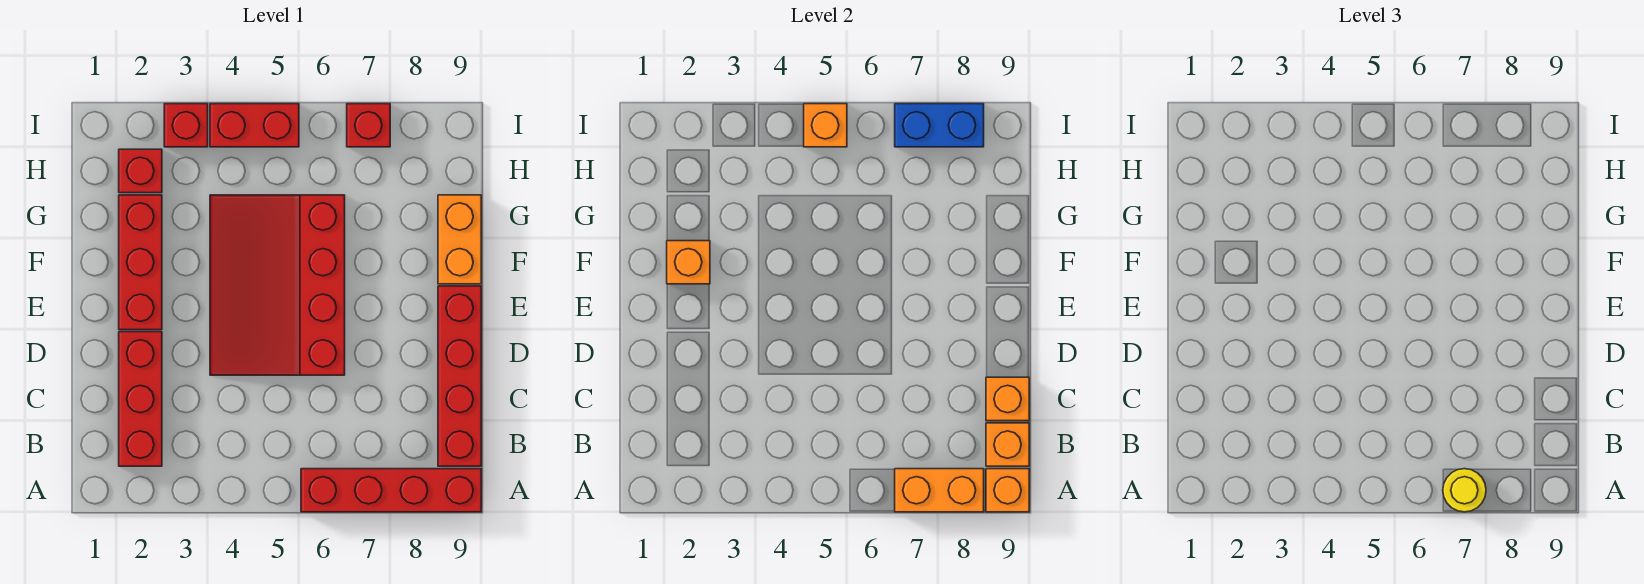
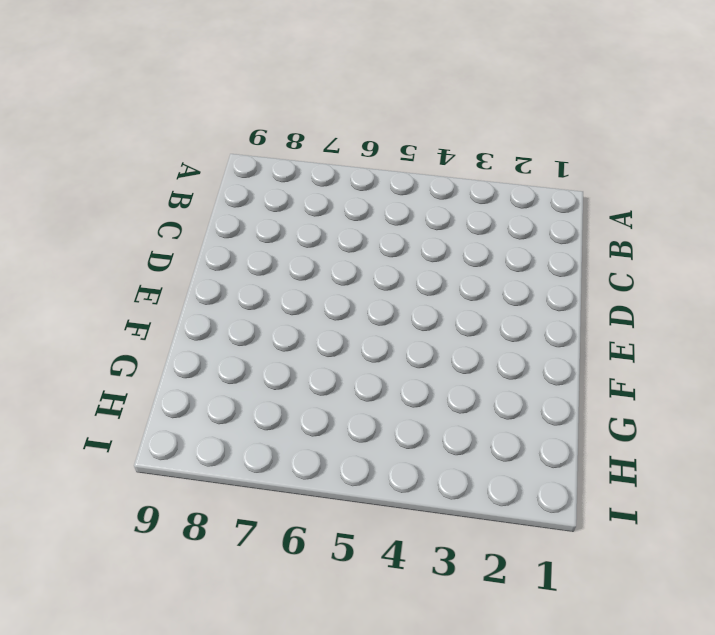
none -> red 1x4 brick [301,469,481,512]
none -> red 1x3 brick [119,332,162,466]
none -> red 1x4 brick [438,286,481,466]

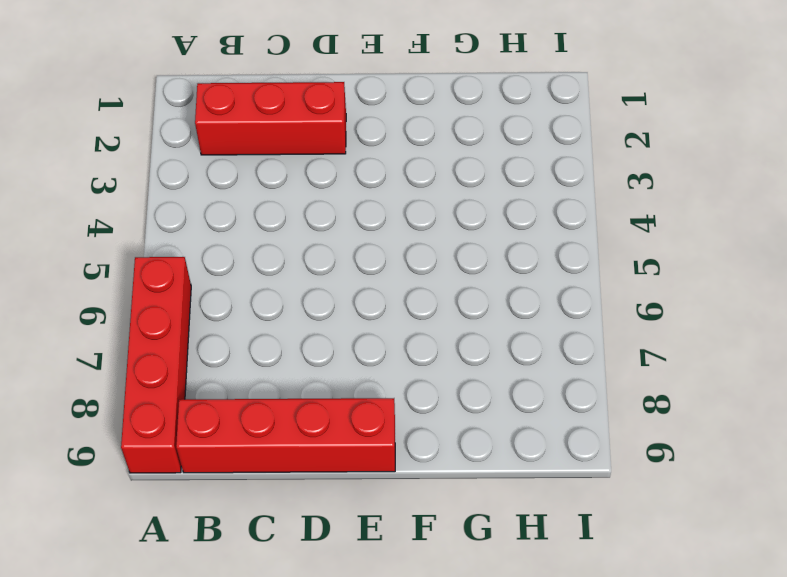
none -> red 3x4 slope [210,195,345,375]
none -> red 1x3 brick [119,195,162,330]
none -> orange 1x2 brick [438,195,481,284]

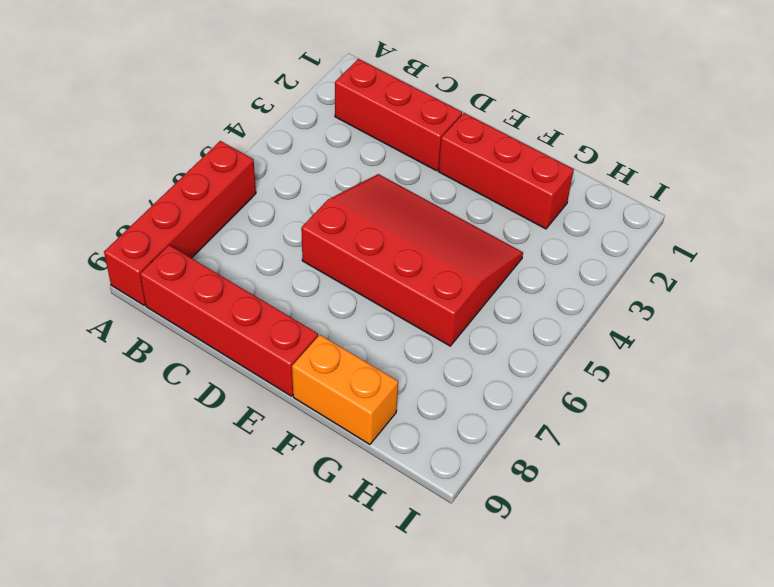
none -> red 1x1 brick [119,149,162,193]
none -> red 1x1 brick [164,104,208,147]
none -> red 1x2 brick [210,104,299,147]

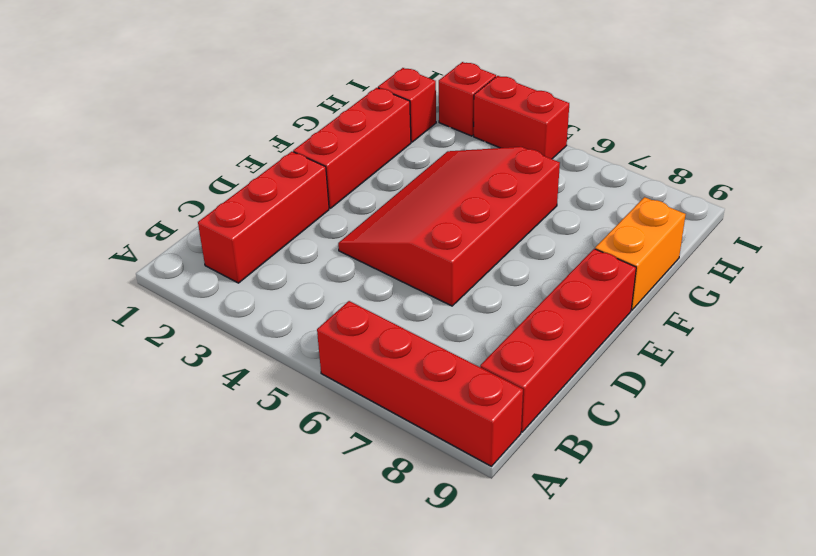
none -> red 1x1 brick [347,104,390,147]
none -> orange 1x2 brick [895,469,984,512]
none -> orange 1x1 brick [986,469,1029,512]

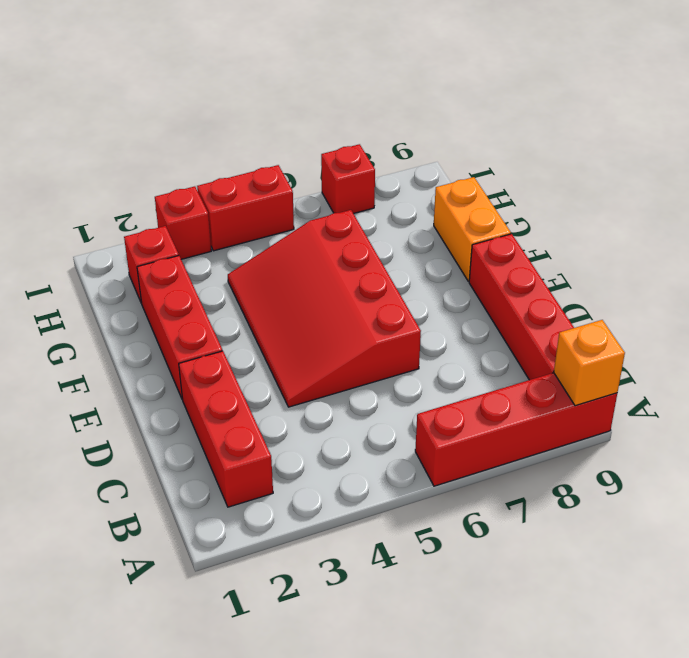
none -> orange 1x2 brick [895,469,984,512]
none -> orange 1x1 brick [986,423,1029,466]
none -> orange 1x1 brick [986,377,1029,421]

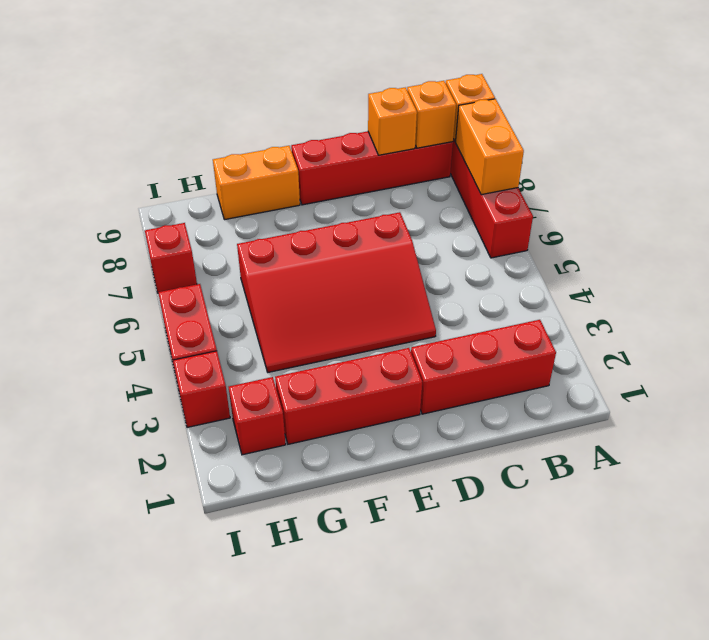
none -> orange 1x1 brick [667,241,710,284]
none -> orange 1x1 brick [804,104,847,147]
none -> blue 1x2 brick [895,104,984,147]

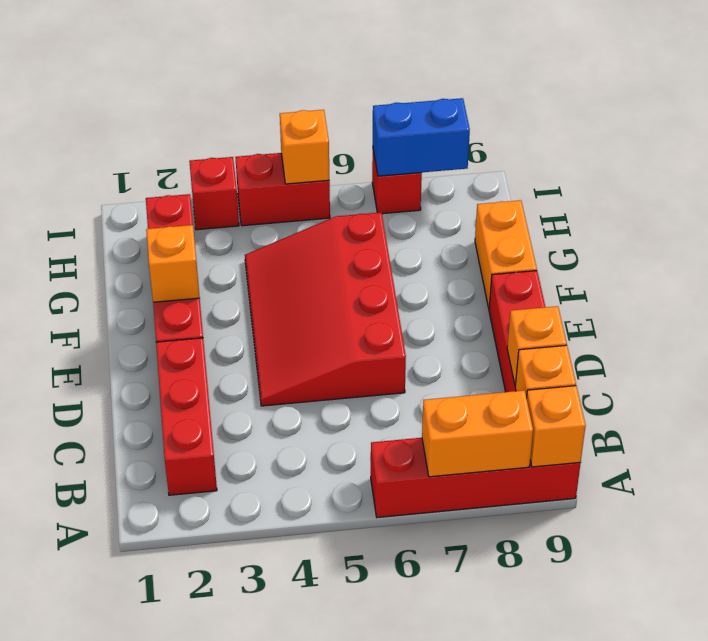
none -> yellow 1x1 round brick [1443,469,1486,512]

